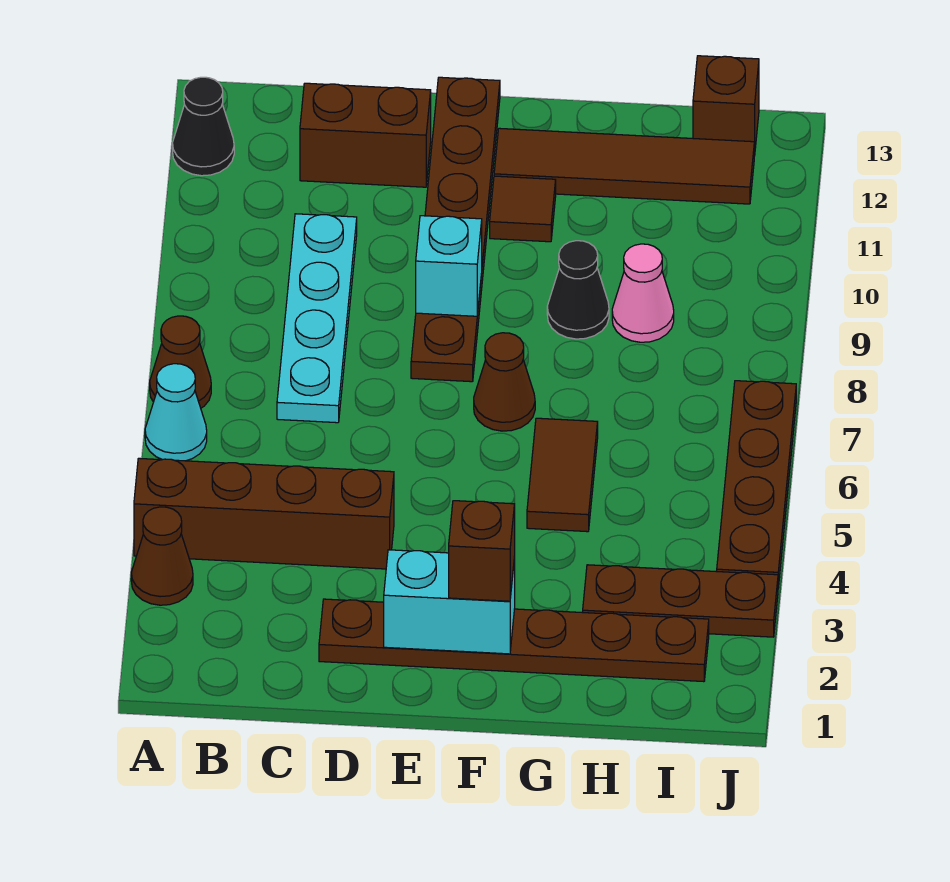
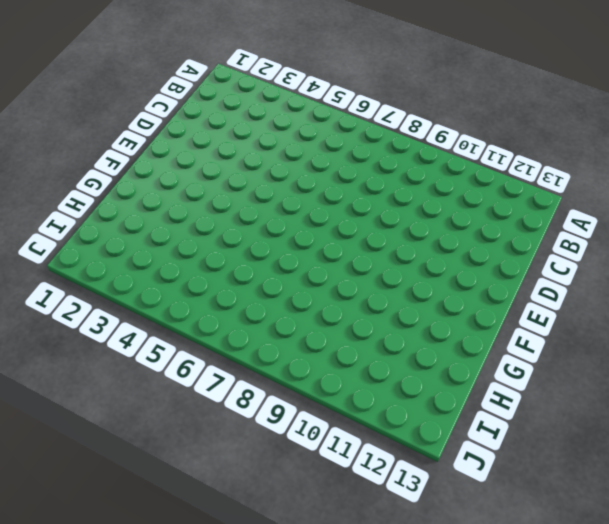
none -> brown 1x1 cone [131,507,193,605]
none -> brown 1x4 brick [134,458,394,569]
none -> cyan 1x1 cone [145,364,207,461]

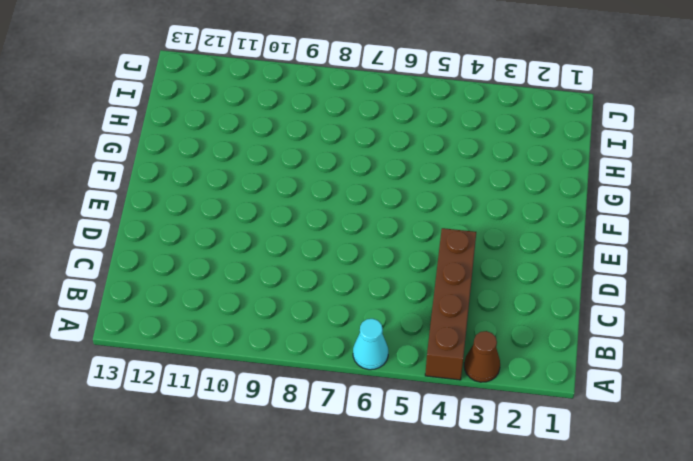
none -> brown 1x1 cone [150,316,211,408]
none -> black 1x1 cone [173,77,234,176]
none -> cyan 1x4 plate [277,214,357,423]

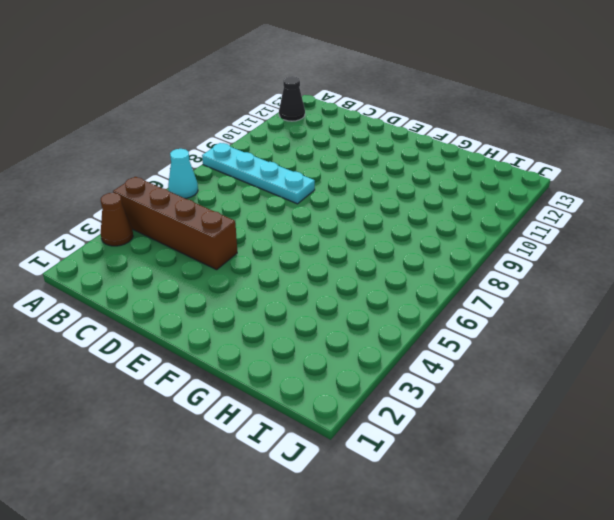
cyan 1x4 plate [202,143,315,204] -> cyan 1x4 plate turned to [277,214,357,423]
none -> brown 1x1 cone [150,316,211,408]
none -> brown 1x2 brick [300,83,431,187]
none -> brown 1x6 plate [319,599,709,682]

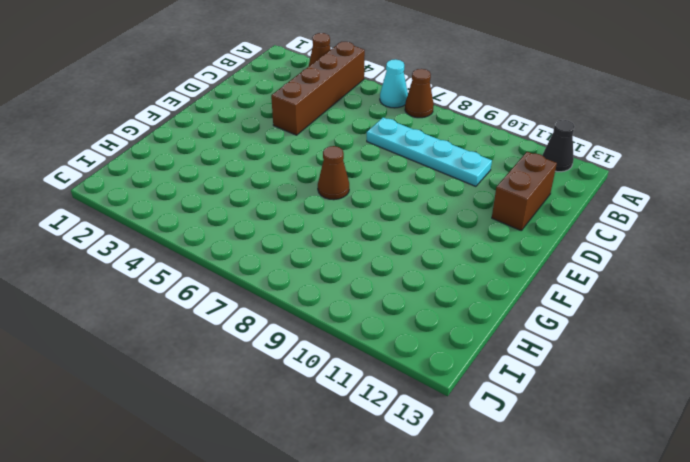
none -> brown 1x6 plate [319,599,709,682]
none -> brown 1x6 plate [411,77,500,382]
none -> brown 1x1 tile [490,176,556,242]

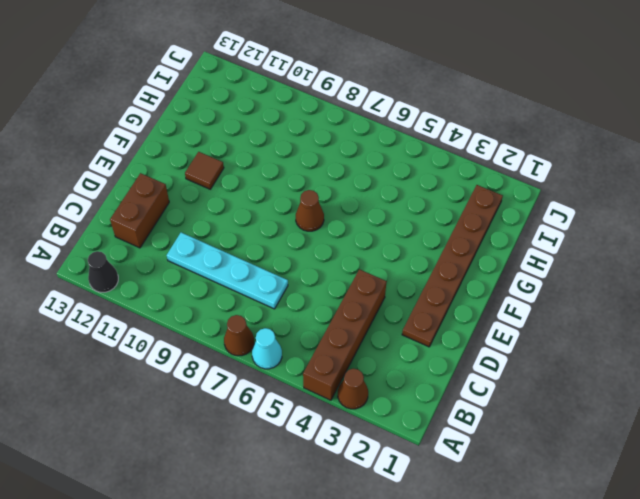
none -> brown 1x6 plate [411,77,500,382]
none -> brown 1x4 tile [494,128,754,204]
none -> brown 1x2 tile [527,418,598,532]

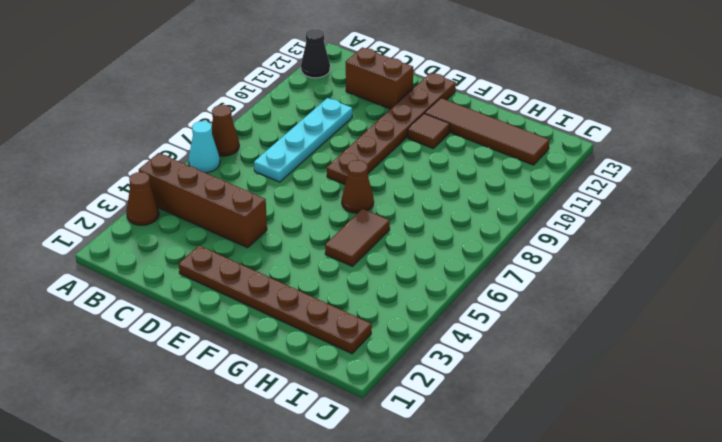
none -> black 1x1 cone [547,241,609,339]
none -> brown 1x3 plate [583,565,778,637]
none -> pink 1x1 cone [612,244,674,342]

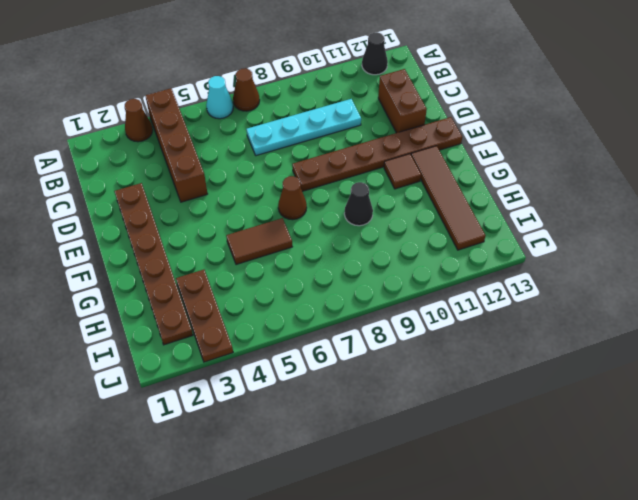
none -> pink 1x1 cone [612,244,674,342]
none -> brown 1x1 brick [693,56,759,156]
none -> brown 1x4 plate [717,381,796,588]

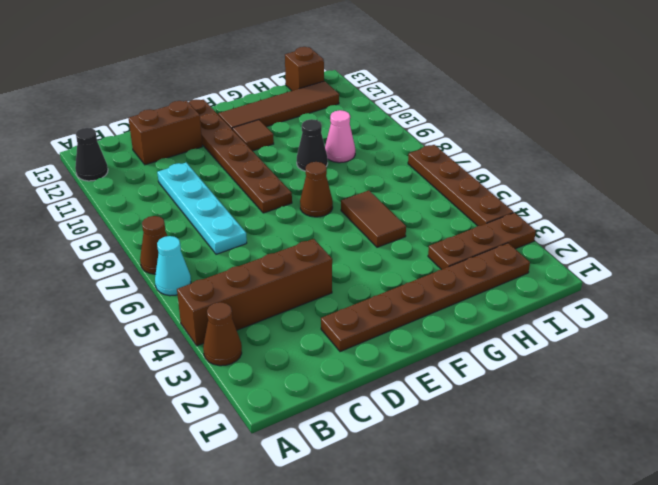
none -> cyan 1x2 brick [384,550,515,654]
none -> cyan 1x1 brick [416,216,482,316]
none -> brown 1x1 brick [449,501,515,601]

